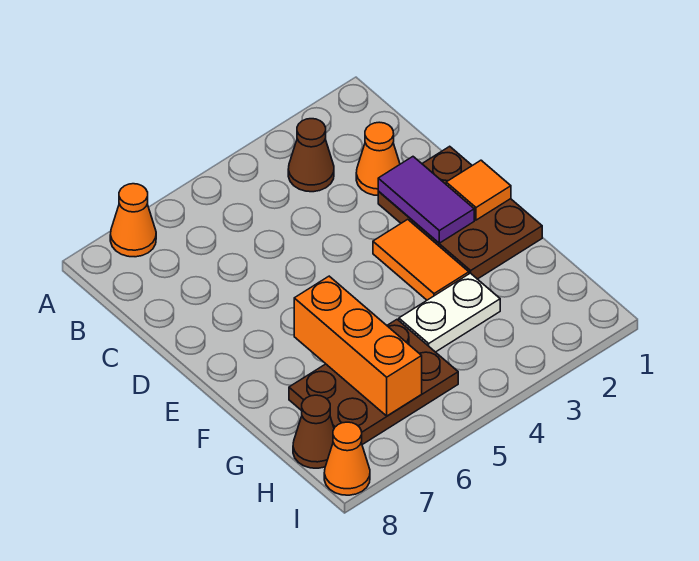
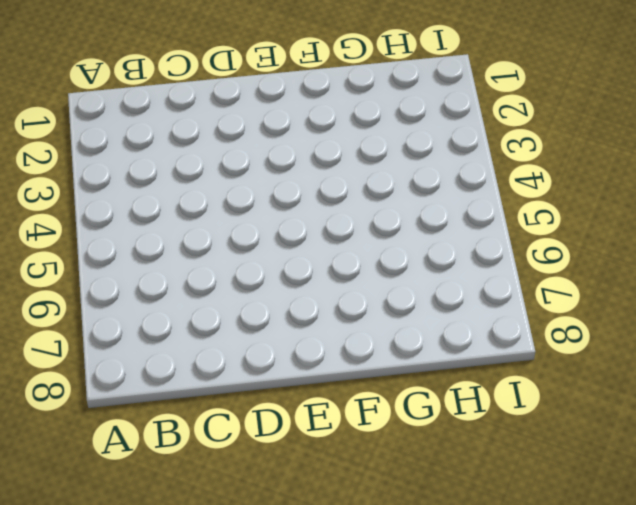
none -> orange 1x1 cone [110,184,156,257]
none -> brown 1x1 cone [288,119,334,192]
none -> orange 1x1 cone [356,122,400,195]

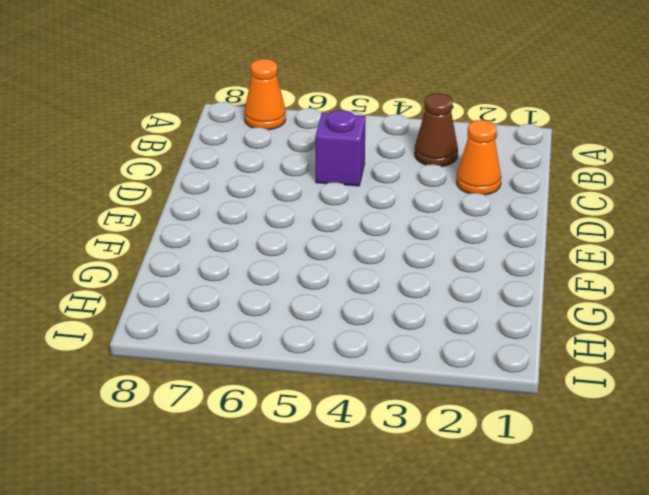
purple 1x1 brick [315,110,366,186] -> none
none -> brown 2x3 plate [378,146,542,279]
none -> orange 1x2 tile [373,219,469,300]
none -> white 1x2 plate [399,273,500,352]

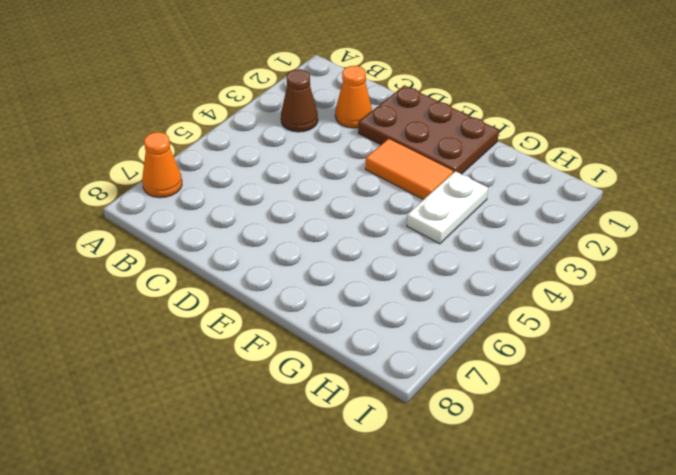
none -> brown 2x3 plate [289,319,458,445]
none -> brown 1x1 cone [293,395,334,468]
none -> orange 1x1 cone [324,422,370,495]

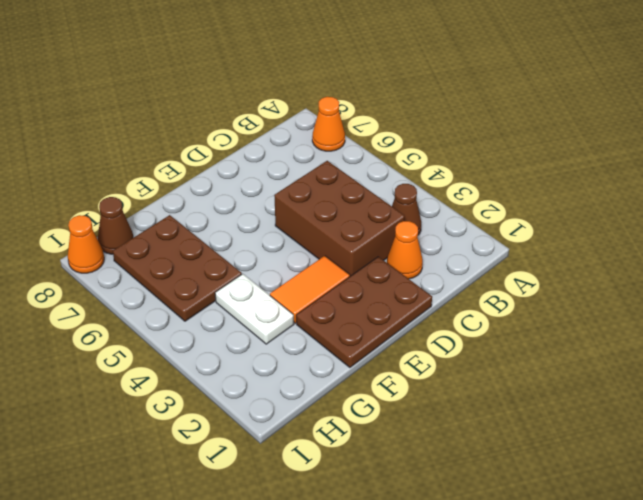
brown 2x3 brick [274,161,405,276] -> none
none -> purple 1x2 tile [378,157,474,243]
none -> orange 1x1 tile [446,160,511,220]
none -> orange 1x3 brick [294,276,422,416]

